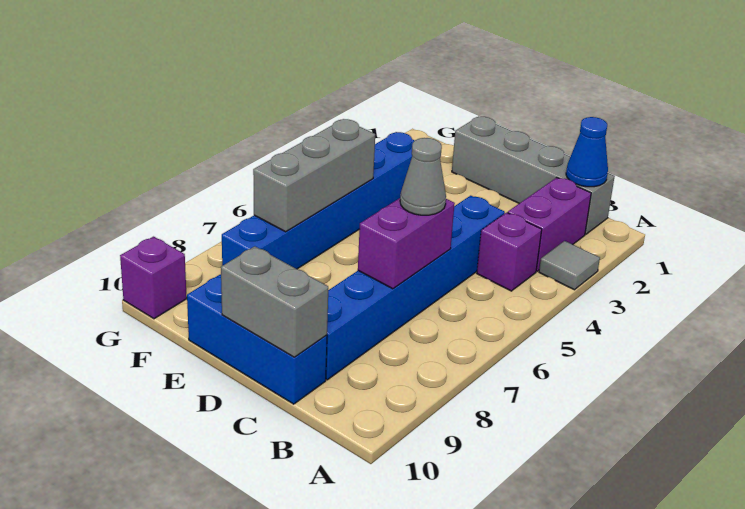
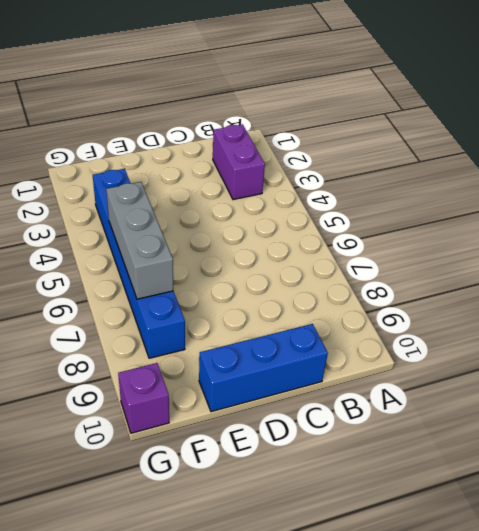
none -> grey 1x1 tile [539,241,600,290]
none -> grey 1x4 brick [452,116,615,234]
none -> purple 1x1 brick [477,213,542,291]

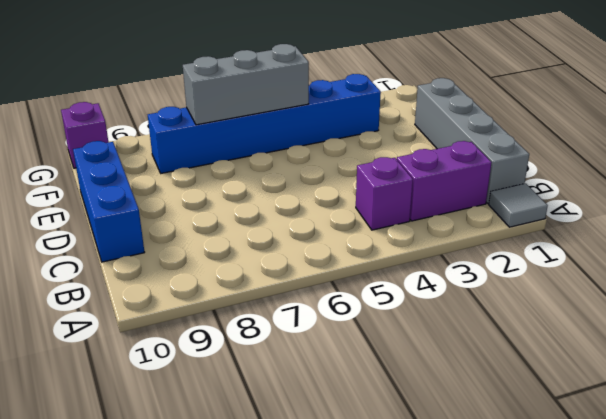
grey 1x1 tile [489,183,548,227] -> grey 1x1 tile moved to [539,241,600,290]
none -> blue 1x6 brick [326,196,505,380]
none -> blue 1x1 cone [566,117,608,187]
none -> purple 1x2 brick [358,198,455,289]

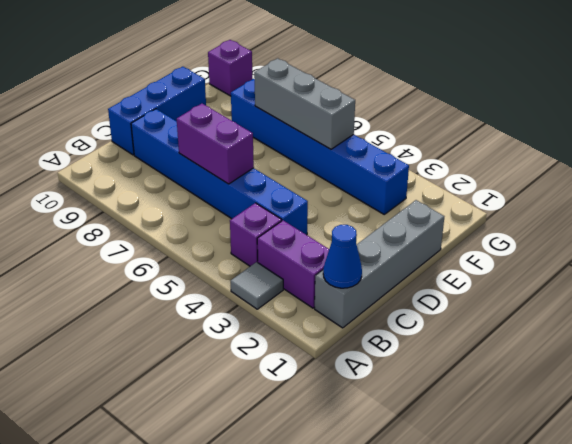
none -> grey 1x2 brick [221,246,328,357]
none -> grey 1x1 cone [400,138,446,215]

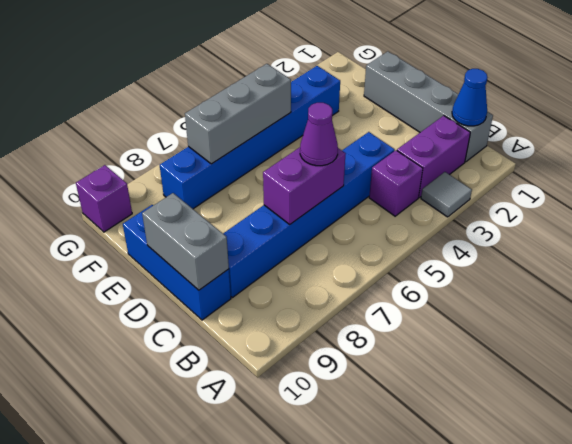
purple 1x1 cone [300,103,338,166] -> grey 1x1 cone [400,138,446,215]

